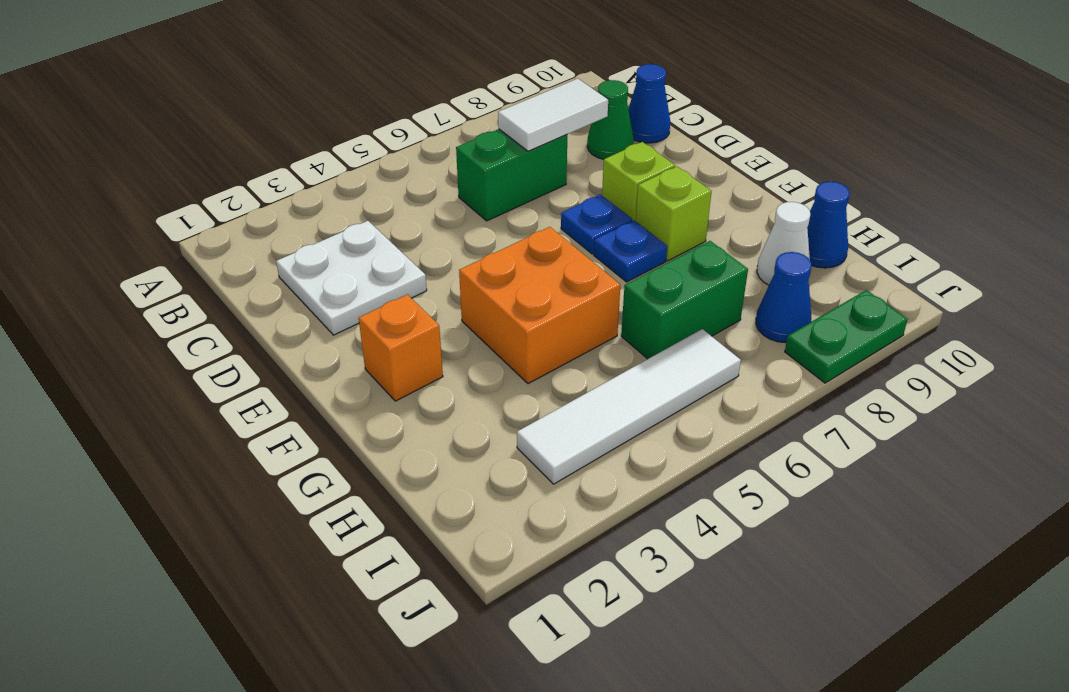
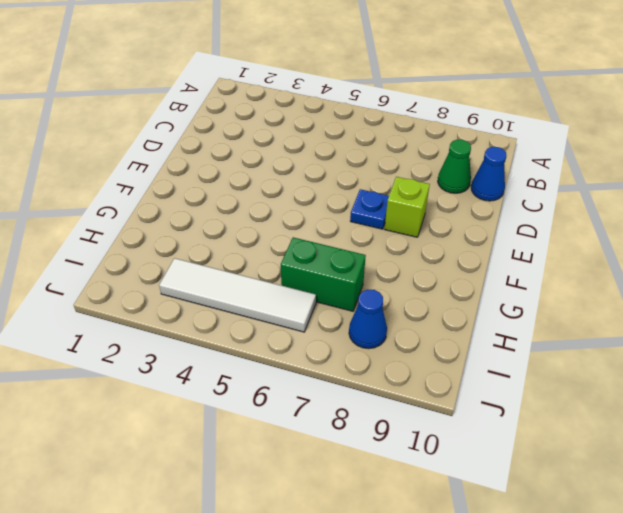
none -> white 2x2 plate [276,221,427,335]
none -> green 1x2 brick [456,129,567,221]
none -> orange 1x1 brick [359,294,443,401]

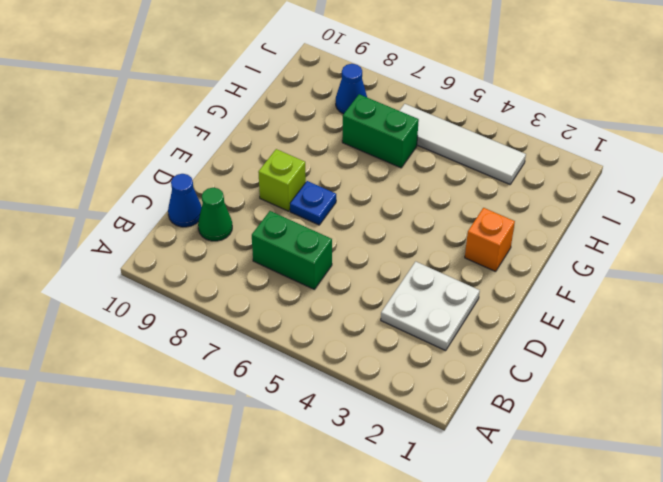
none -> orange 2x2 brick [459,227,620,384]
none -> blue 1x1 plate [594,220,667,282]
none -> lime 1x1 brick [636,167,712,261]

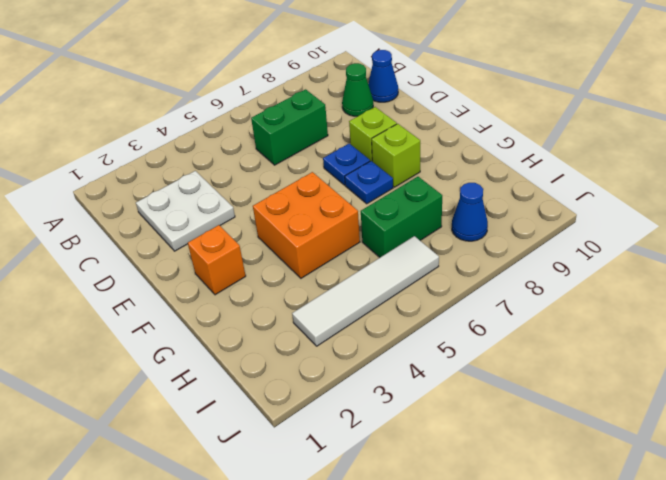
none -> white 1x1 cone [757,202,810,285]
none -> blue 1x1 cone [807,182,850,268]
none -> green 1x2 plate [785,290,908,383]

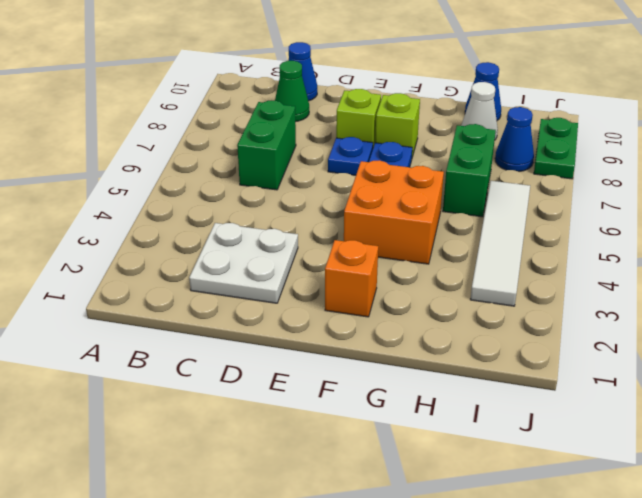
none -> white 1x2 tile [498,79,608,151]

